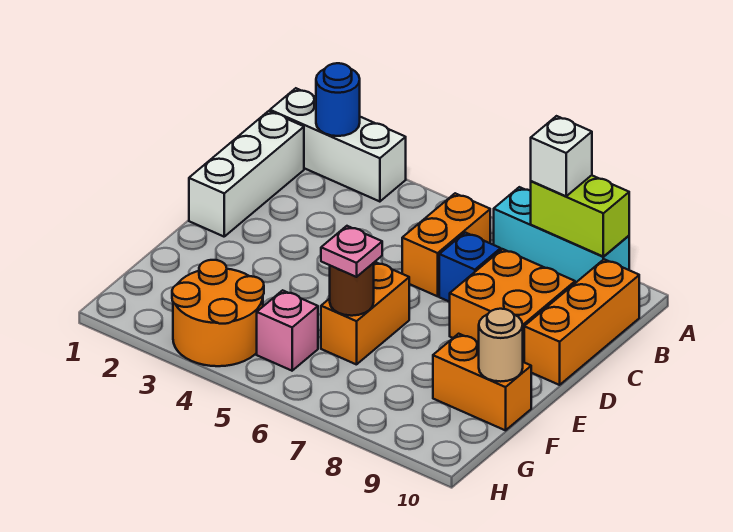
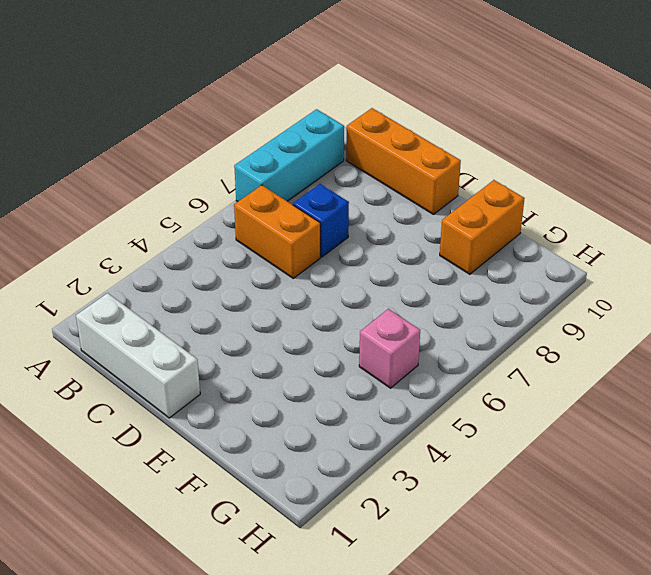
none -> white 1x3 brick [270,88,406,202]
none -> orange 2x2 brick [450,249,575,362]
none -> orange 1x2 brick [321,262,409,365]

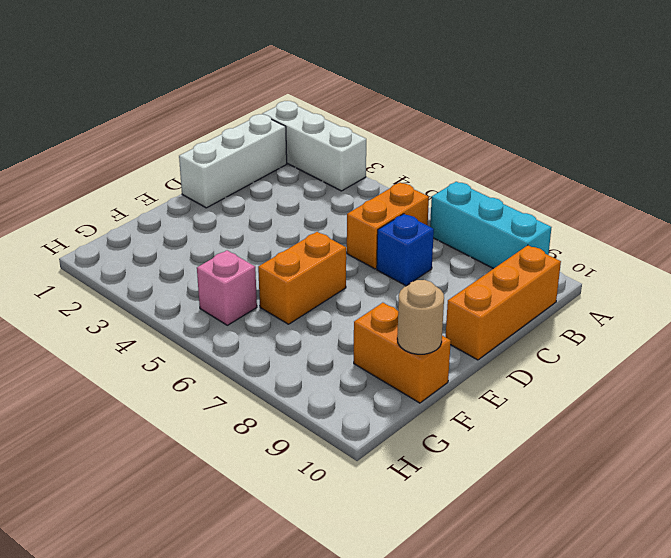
none -> orange 2x2 brick [450,249,575,362]
none -> orange 2x2 round brick [172,260,264,366]
none -> blue 1x1 round brick [316,63,360,136]

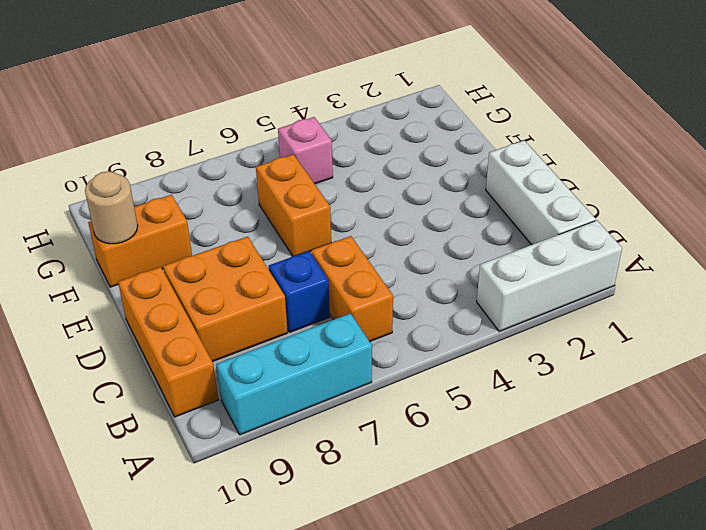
none -> orange 2x2 round brick [172,260,264,366]
none -> blue 1x1 round brick [316,63,360,136]
none -> lime 1x2 brick [531,175,629,257]

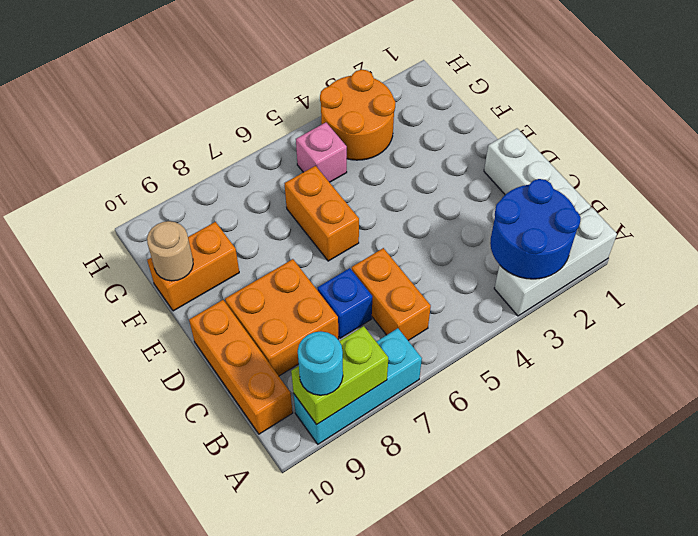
blue 2x2 round brick [490,179,581,279] -> blue 1x1 round brick [316,63,360,136]
cyan 1x1 round brick [298,331,343,395] -> none
none -> brown 1x1 round brick [330,263,374,316]
none -> white 1x1 brick [531,116,592,196]
none -> pink 1x1 plate [321,226,382,277]

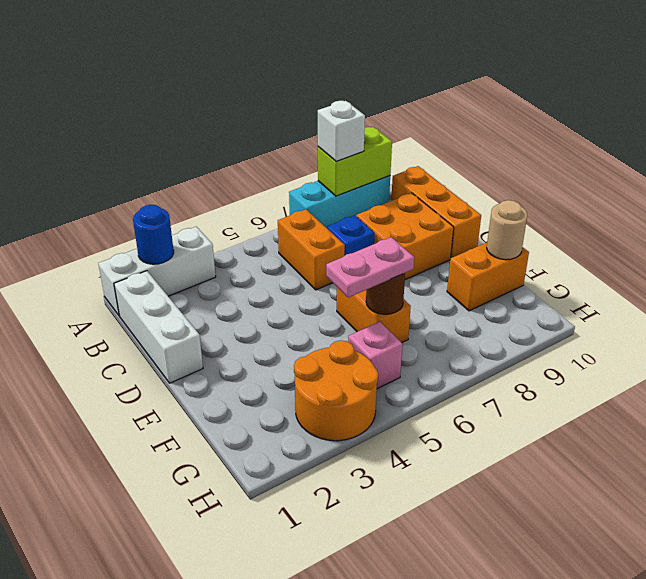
pink 1x2 plate [326,237,414,298] -> pink 1x1 plate [321,226,382,277]

